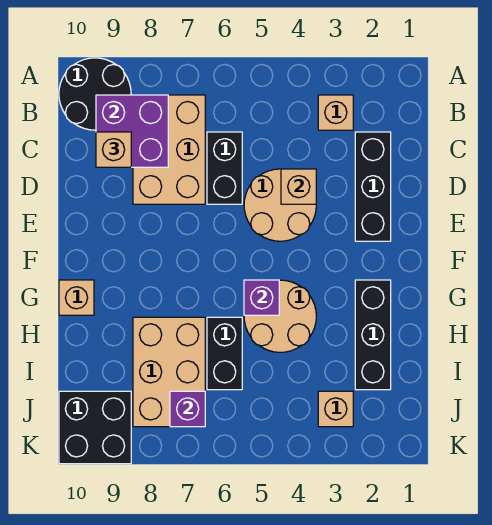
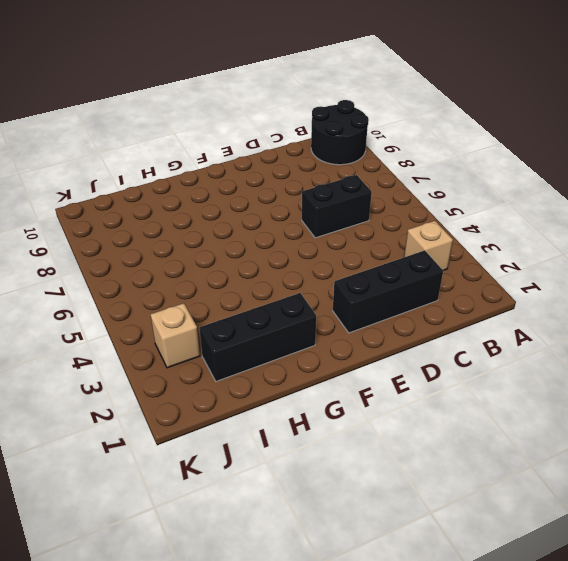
none -> tan 2x3 brick [133,95,205,204]
none -> tan 2x2 round brick [244,169,316,241]
none -> tan 2x2 round brick [244,280,316,352]

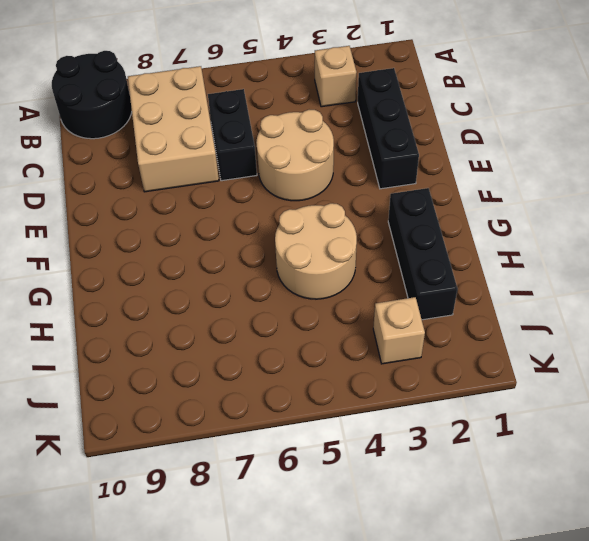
none -> tan 1x1 brick [59,280,94,315]
none -> black 1x2 brick [207,317,242,390]
none -> tan 2x3 brick [133,317,205,427]

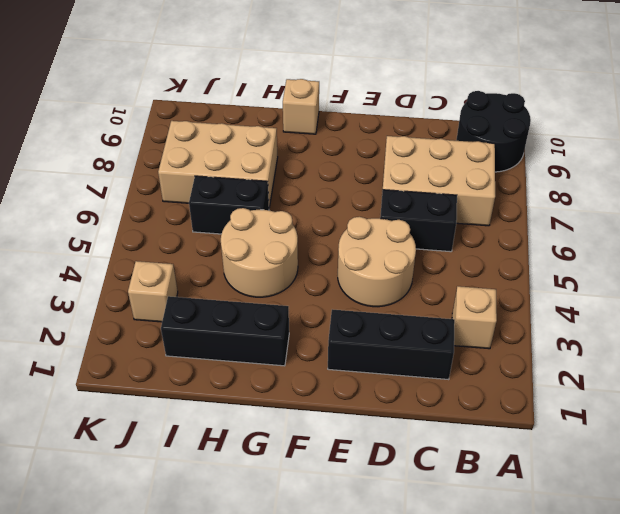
none -> black 2x2 brick [59,391,131,464]
none -> purple 2x2 brick [96,95,168,167]
none -> tan 1x1 brick [281,169,316,204]

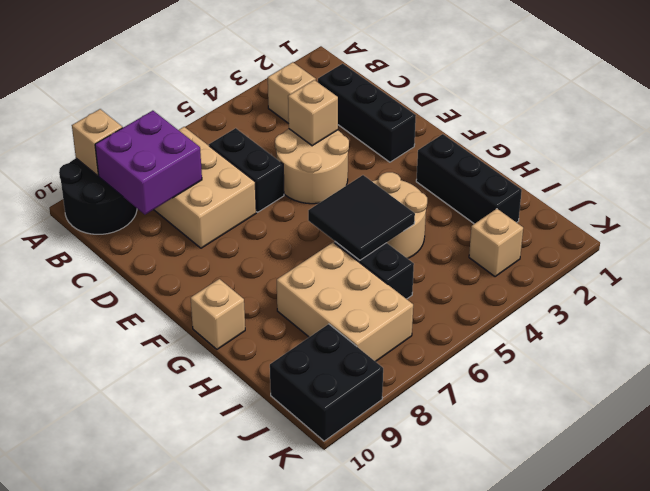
tan 1x1 brick [72,109,122,176] -> tan 1x1 brick moved to [96,132,131,167]
black 2x2 tile [308,175,415,260] -> purple 1x1 brick [244,280,279,315]
none -> purple 1x1 brick [170,391,205,427]

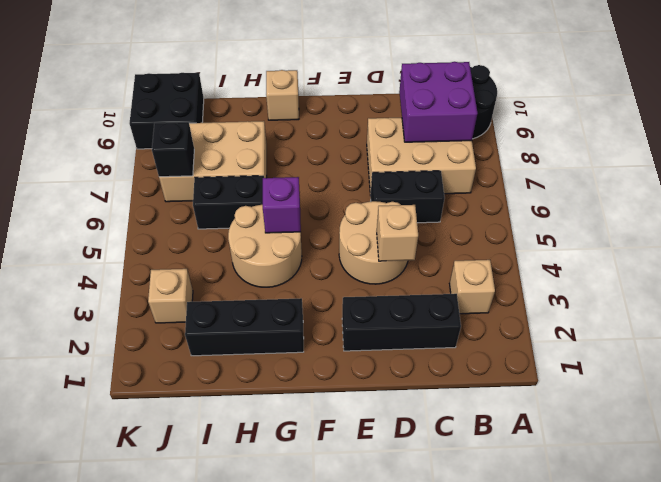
black 1x1 brick [152,122,194,177] -> purple 1x1 brick [170,391,205,427]
none -> tan 1x1 brick [96,132,131,167]

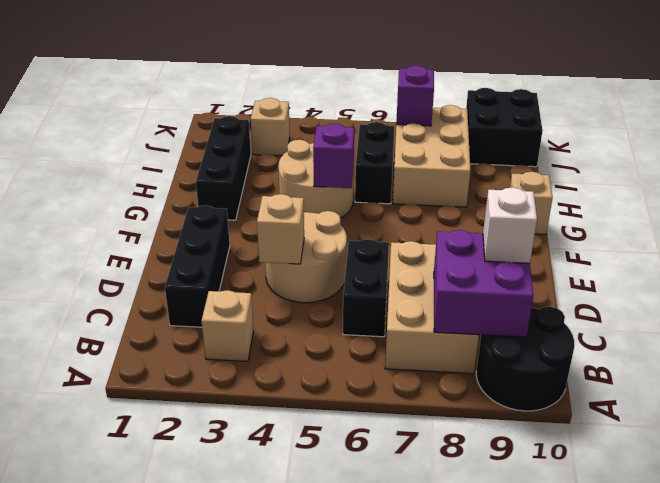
white 1x1 brick [483,187,537,263] -> tan 1x1 brick [96,132,131,167]

